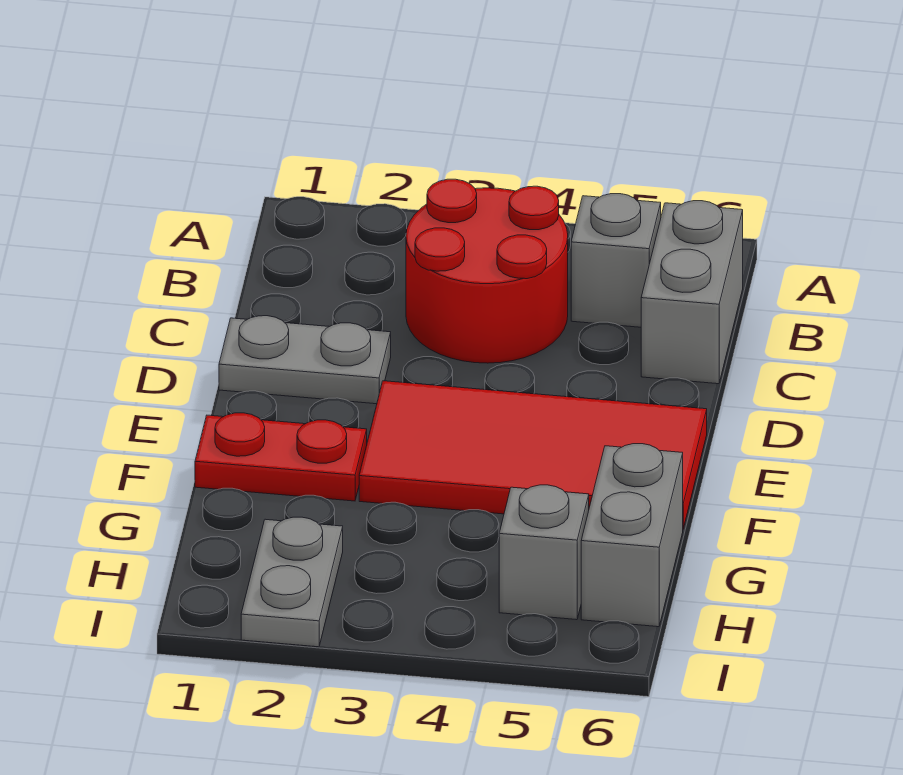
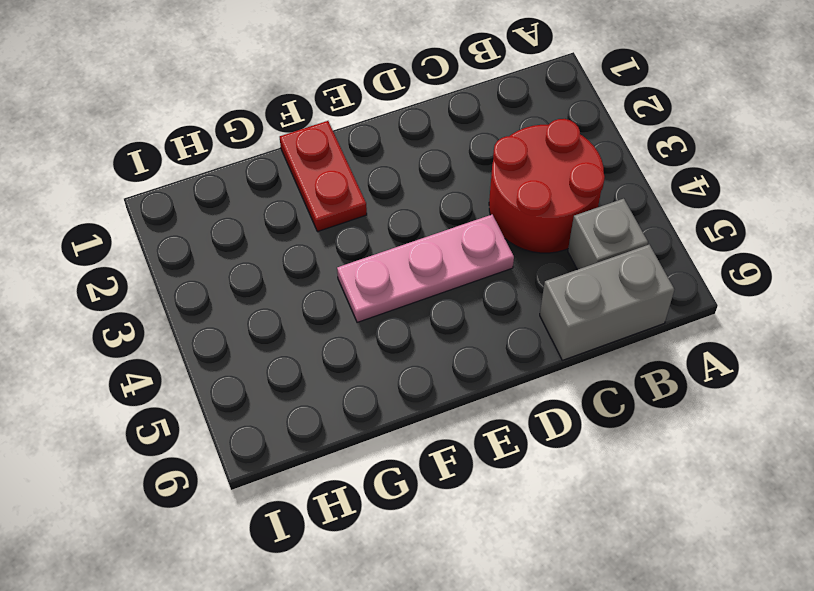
pink 1x3 plate [337,215,514,322] -> red 2x4 tile [359,381,707,529]
none -> grey 1x2 plate [219,316,391,404]
none -> grey 1x2 brick [581,444,683,627]

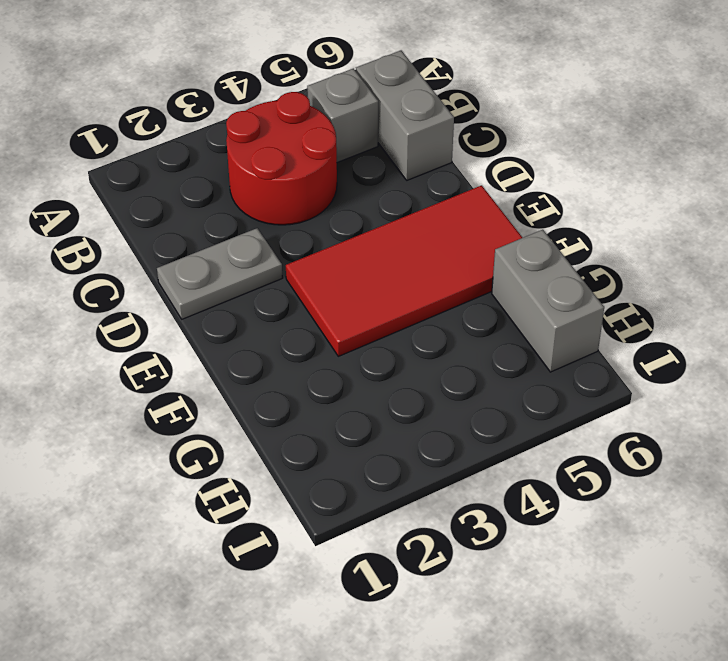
none -> red 1x2 plate [195,413,367,501]
none -> grey 1x2 plate [241,517,343,647]

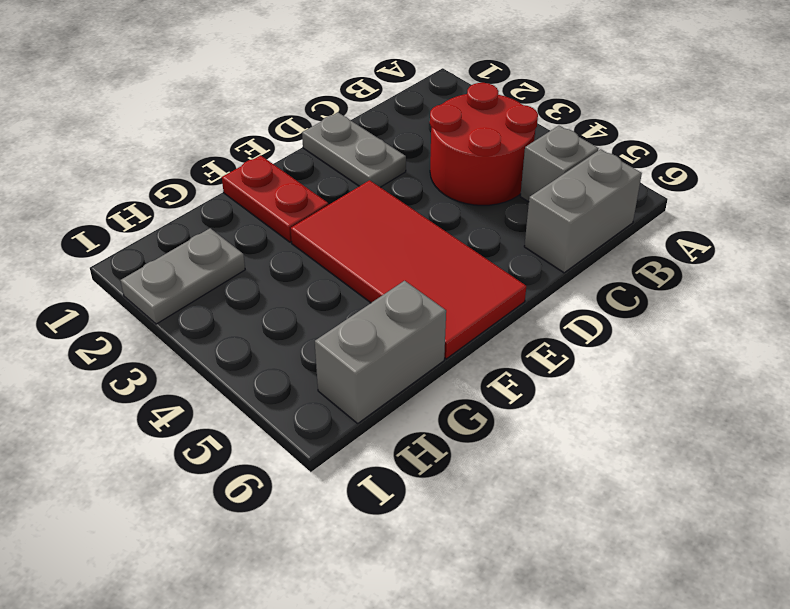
none -> grey 1x1 brick [499,485,589,620]

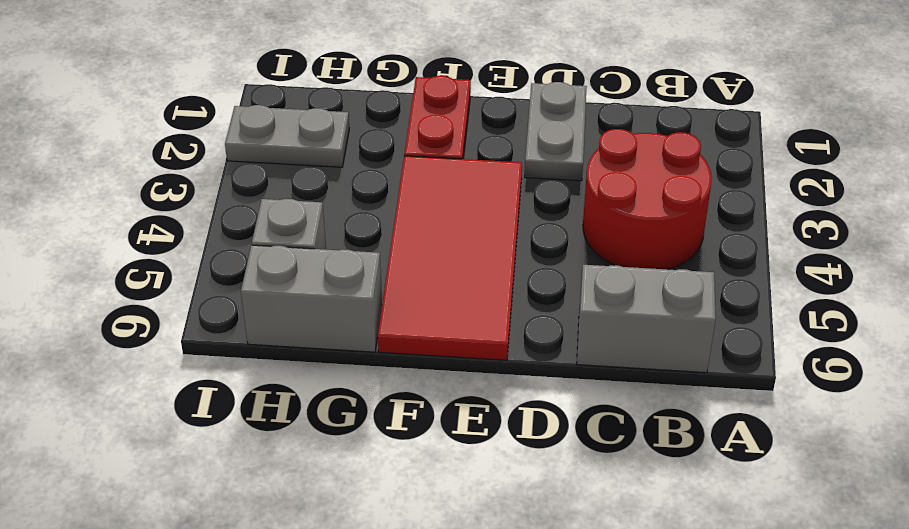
none -> grey 1x1 brick [571,194,661,327]

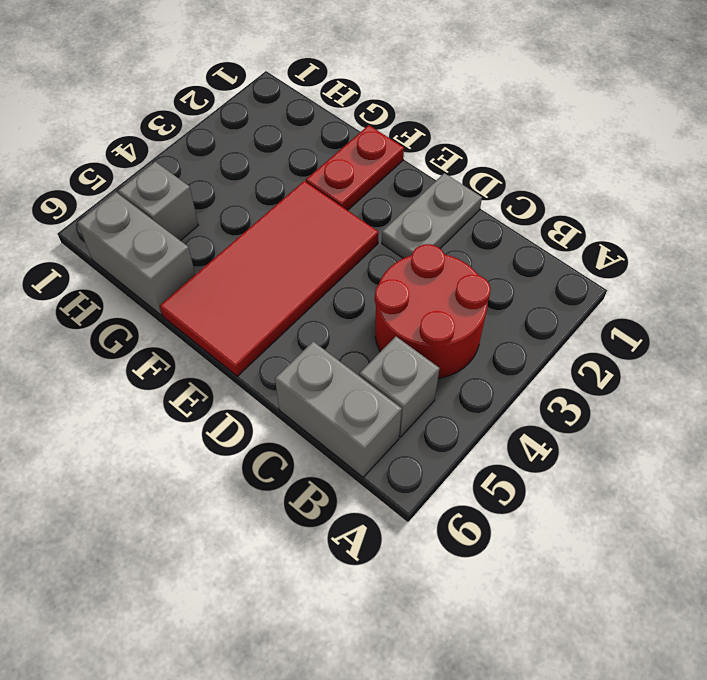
none -> grey 1x2 plate [241,517,343,647]

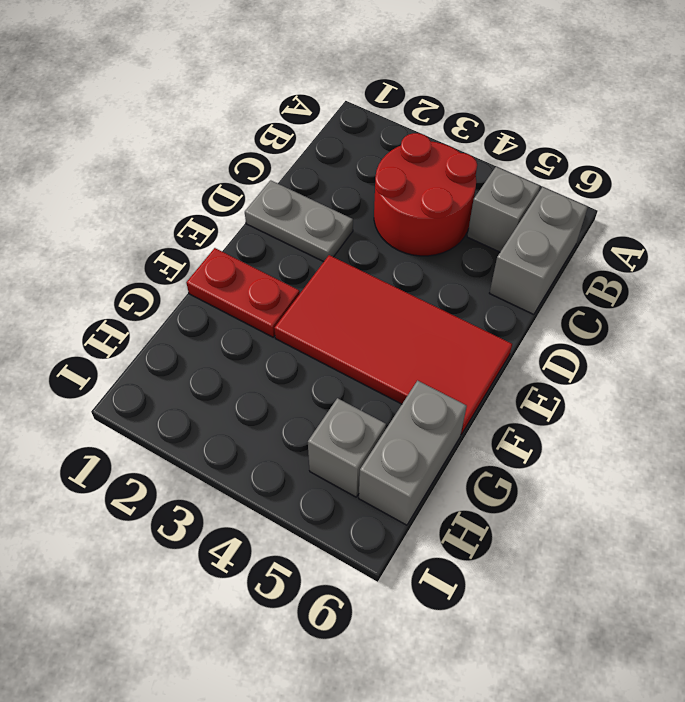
none -> grey 1x2 plate [241,517,343,647]

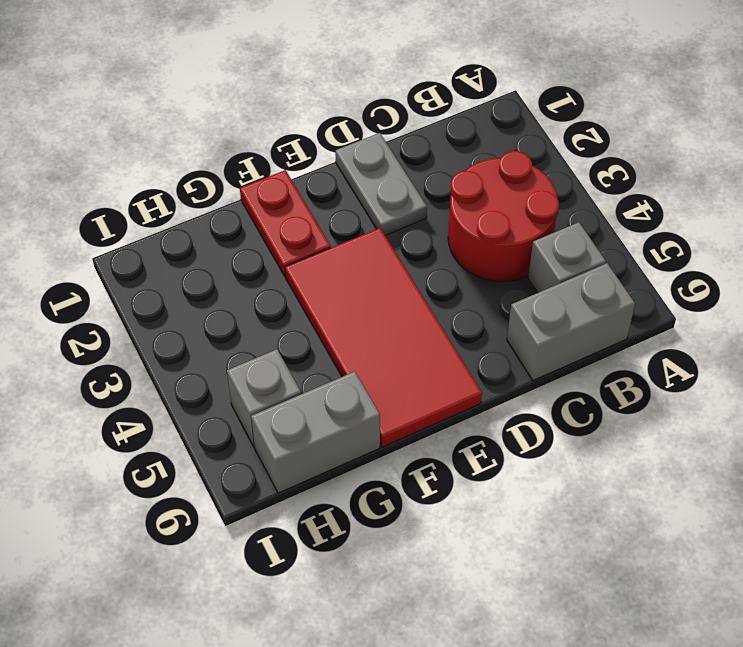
none -> grey 1x2 plate [241,517,343,647]

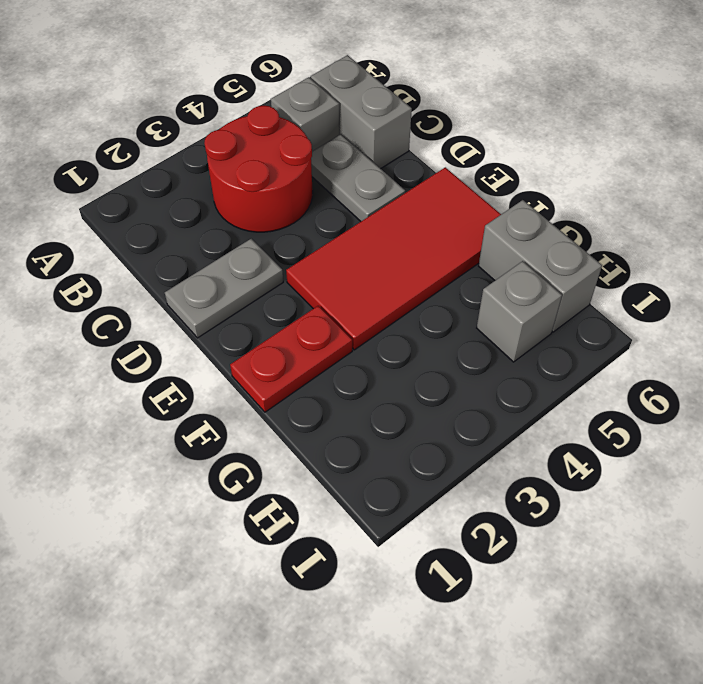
grey 1x2 plate [311,134,405,221] -> grey 1x2 plate moved to [241,517,343,647]

